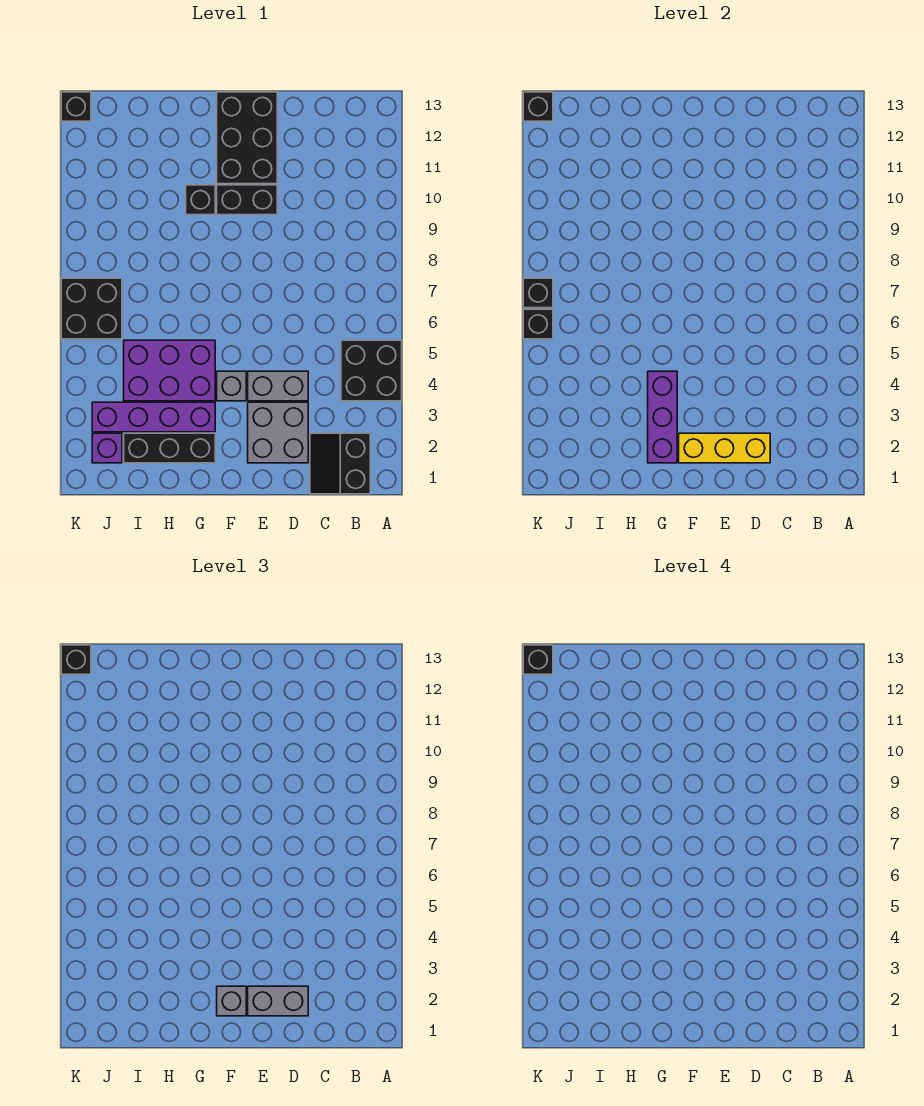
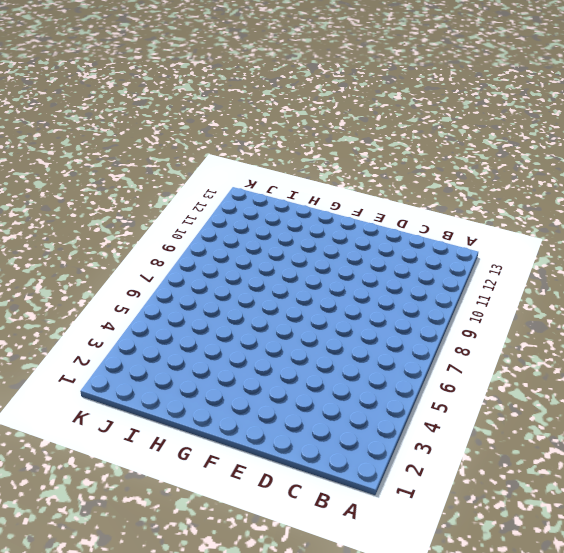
none -> black 2x2 brick [341,340,402,401]
none -> black 2x2 slope [310,433,370,494]
none -> grey 2x2 brick [248,402,308,463]

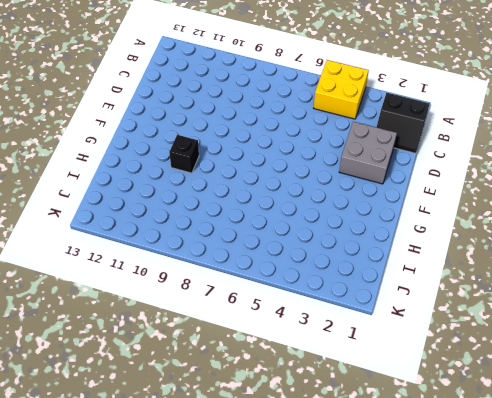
yellow 2x2 brick [314,60,369,119] -> black 2x2 brick [341,340,402,401]
none -> grey 1x2 brick [248,371,308,401]
none -> black 1x2 brick [217,185,277,215]
none -> black 2x3 brick [217,92,277,184]

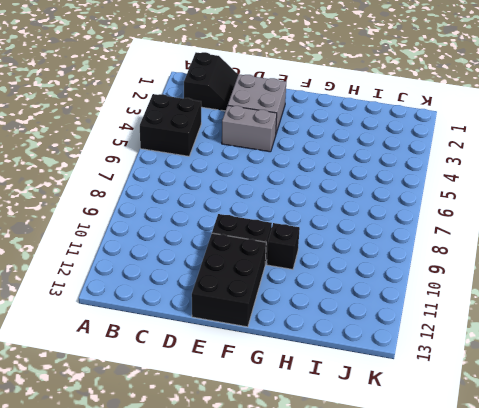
none -> grey 1x1 brick [217,371,246,401]
none -> black 1x3 brick [124,433,215,463]
none -> purple 1x4 brick [92,402,215,432]

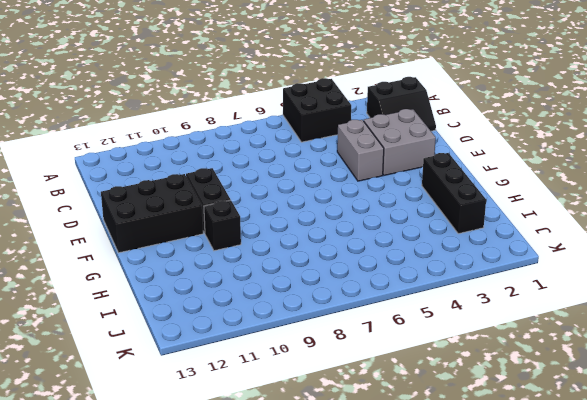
none -> grey 1x1 brick [217,371,246,401]
none -> purple 1x4 brick [92,402,215,432]
none -> purple 2x3 brick [124,340,215,401]

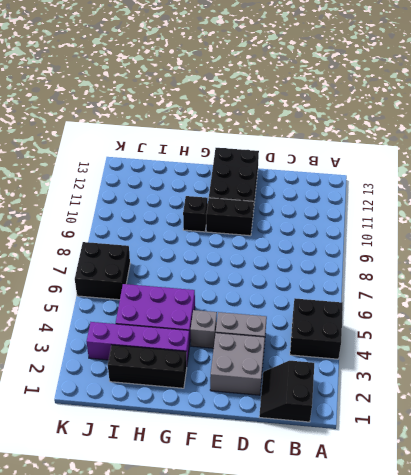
none -> purple 1x1 brick [92,433,122,463]
none -> black 1x1 brick [61,92,91,121]
none -> yellow 1x3 brick [679,433,770,463]

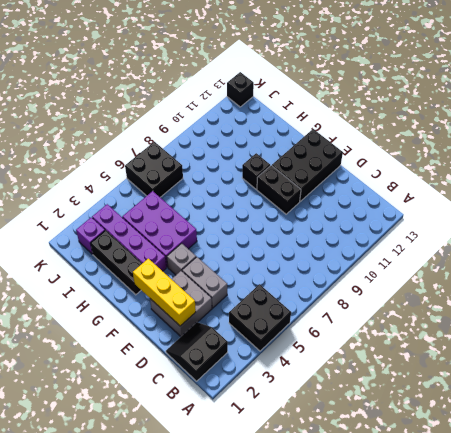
none -> purple 1x3 brick [648,371,677,463]
none -> black 1x1 brick [523,309,553,339]
none -> black 1x1 brick [523,278,553,308]

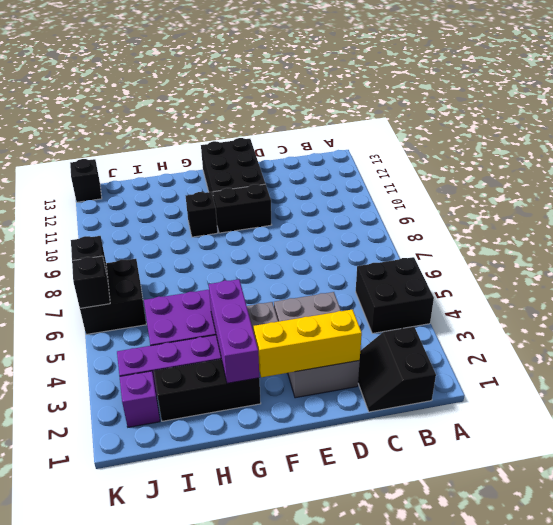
none -> black 1x1 brick [523,92,553,121]
none -> grey 1x2 brick [248,986,308,1016]
none -> grey 1x1 brick [217,986,246,1016]

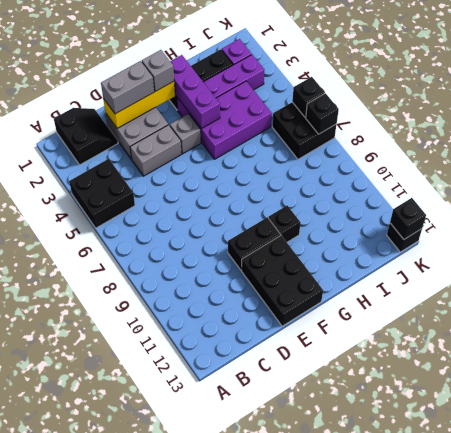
none -> black 1x1 brick [61,645,91,674]
none -> black 1x1 brick [523,645,553,674]

